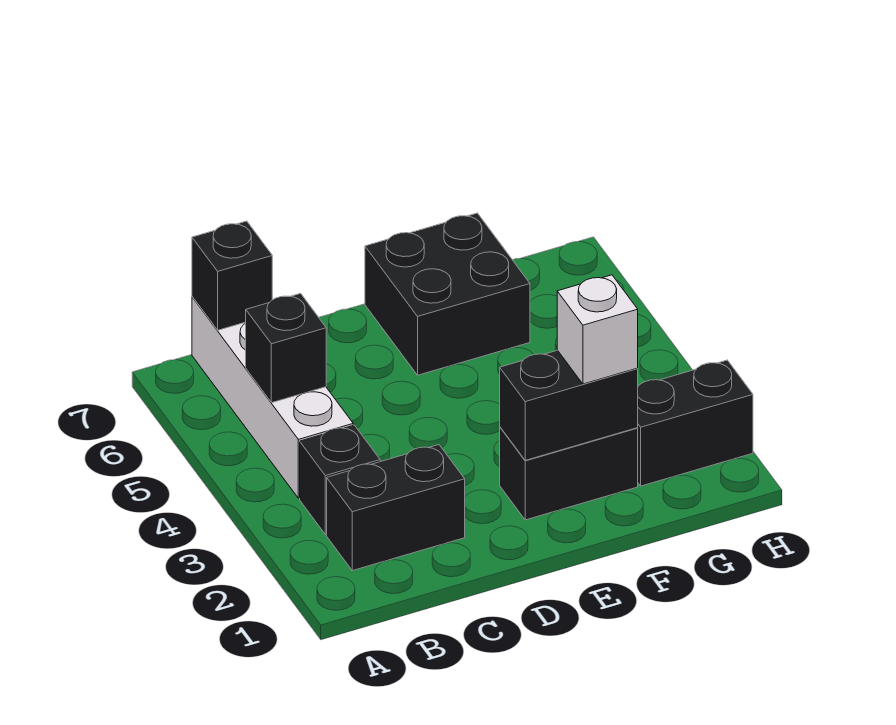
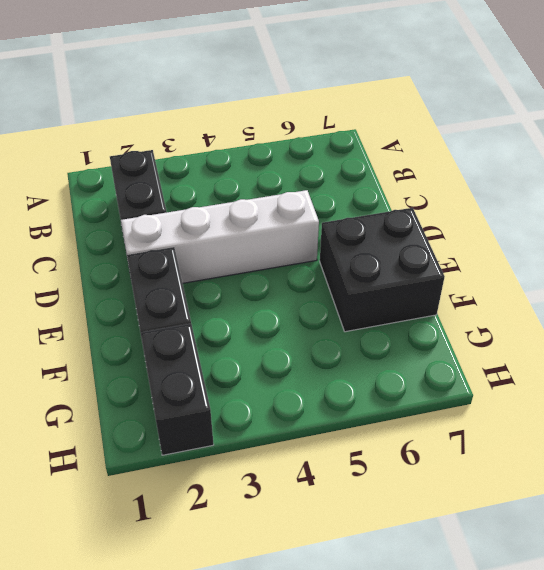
white 1x4 brick [121,190,319,283] -> white 1x4 brick moved to [192,297,353,498]
none -> black 1x1 brick [300,425,380,534]
none -> black 1x1 brick [246,294,326,403]

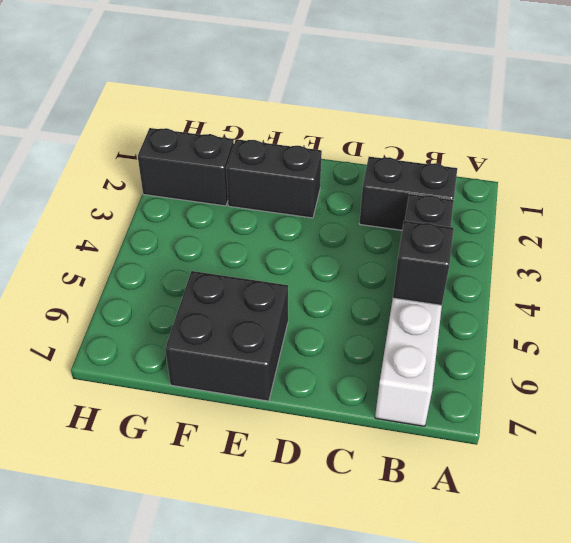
none -> black 1x1 brick [192,221,272,330]
none -> black 1x2 brick [500,350,638,460]

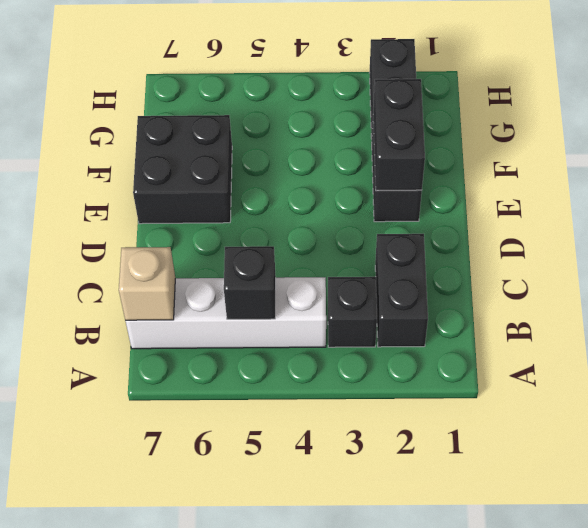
tan 1x1 brick [119,247,175,320] -> black 1x1 brick [192,221,272,330]
none -> white 1x1 brick [557,275,638,384]

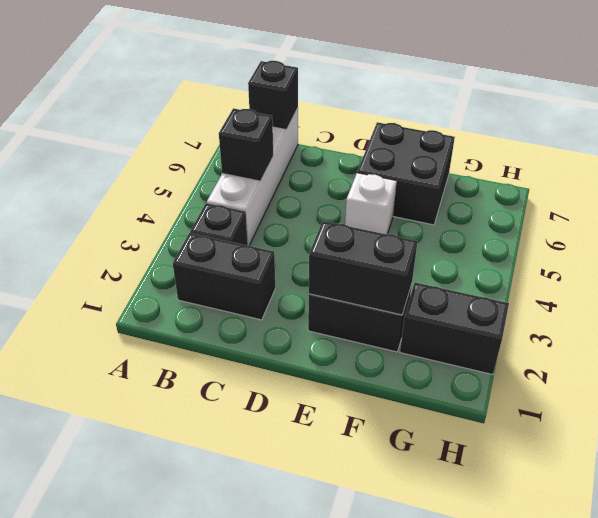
white 1x1 brick [345,173,397,234] -> white 1x1 brick moved to [557,275,638,384]

